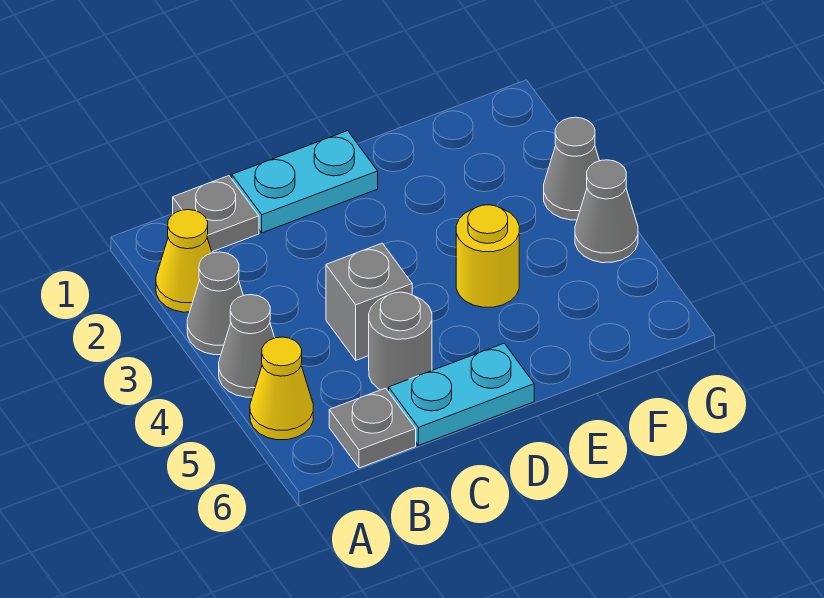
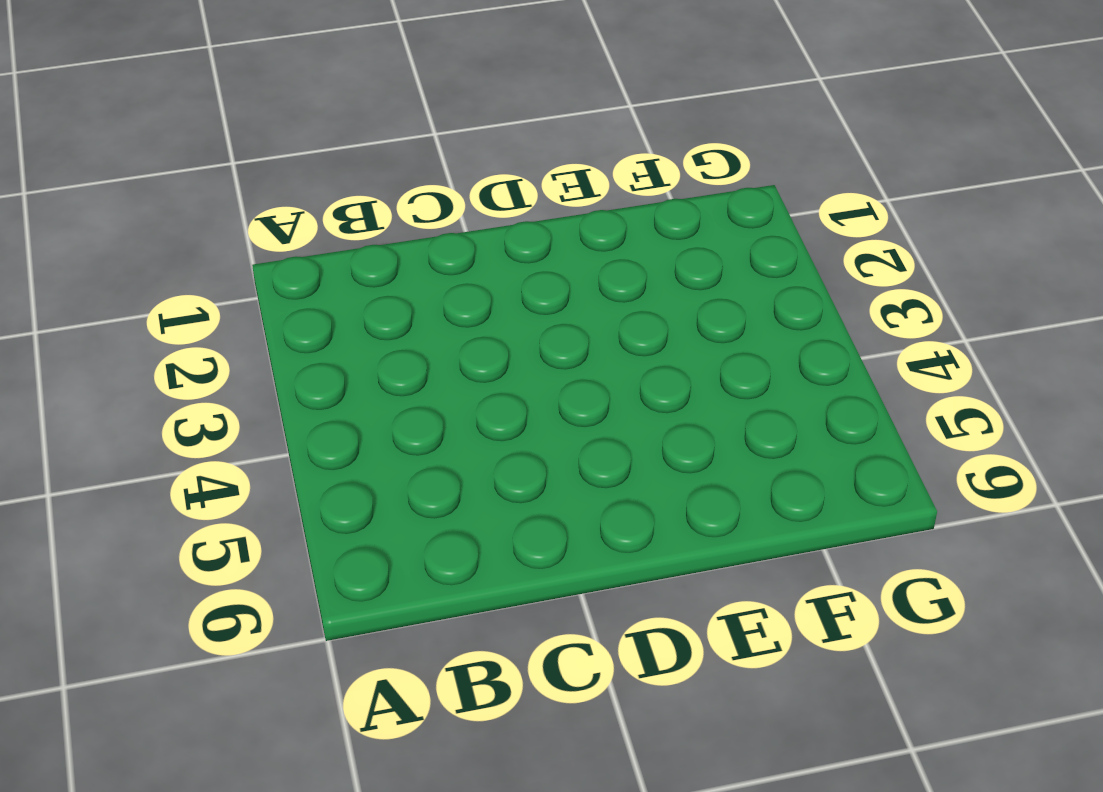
none -> yellow 1x1 cone [156,210,212,312]
none -> grey 1x1 cone [187,252,243,355]
none -> grey 1x1 cone [219,295,275,397]

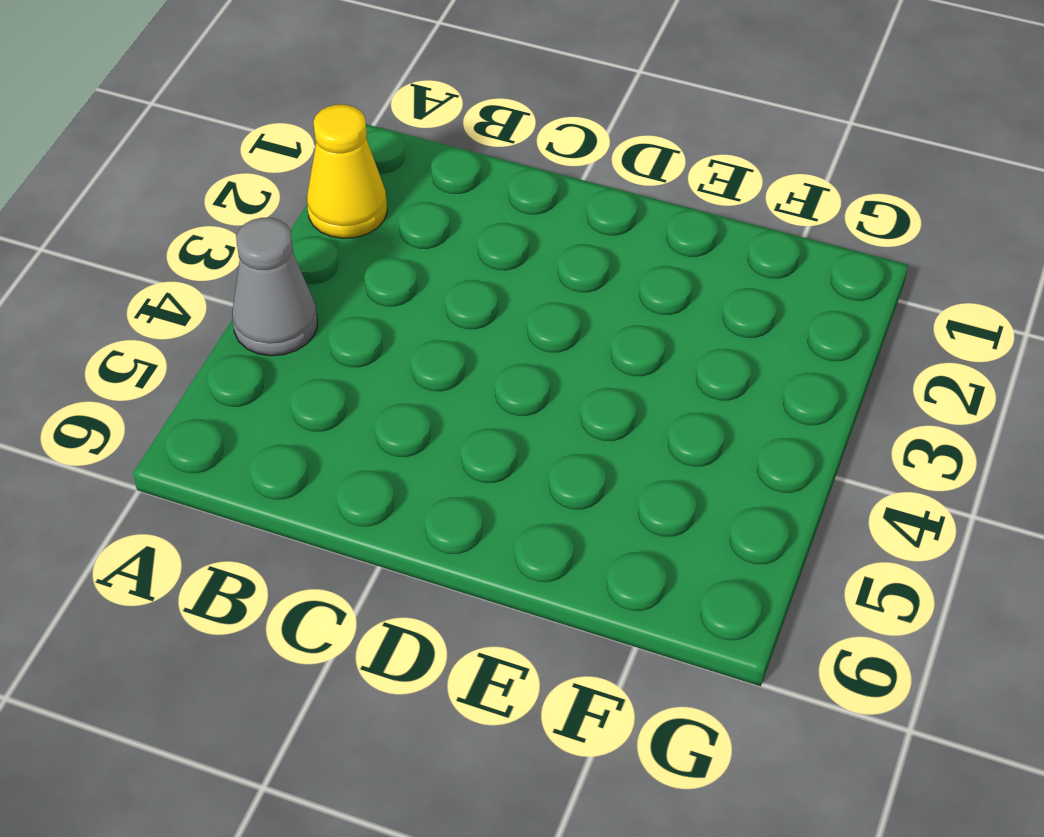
none -> grey 1x1 cone [187,252,243,355]
none -> yellow 1x1 cone [250,337,313,440]
none -> grey 1x1 plate [173,176,259,252]

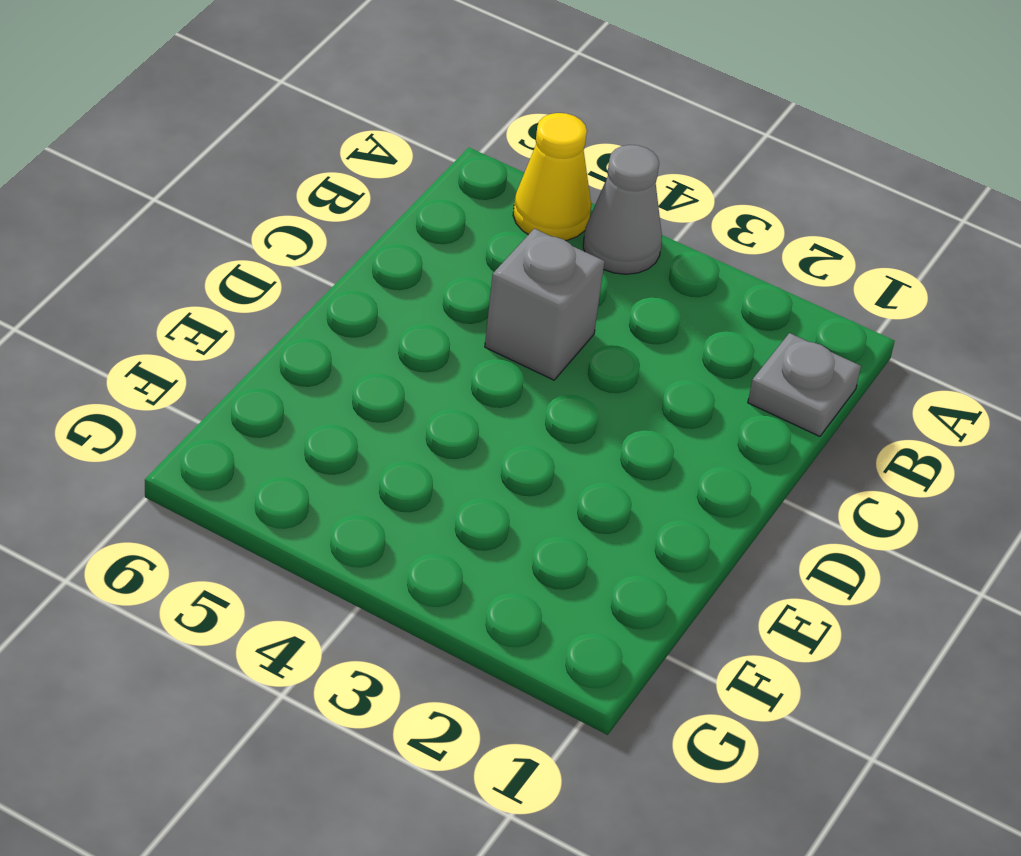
none -> yellow 1x1 cone [156,210,212,312]
none -> grey 1x1 cone [187,252,243,355]
none -> grey 1x1 plate [329,388,416,468]

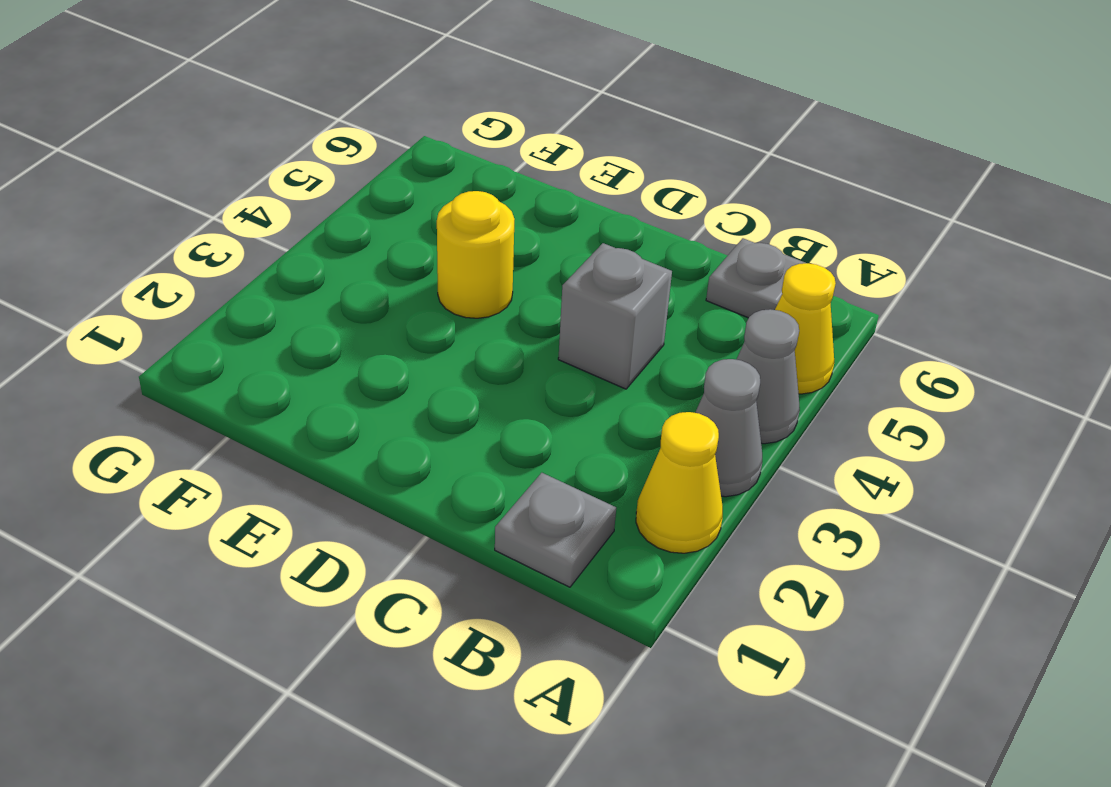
none -> cyan 1x2 plate [232,131,378,233]
none -> grey 1x1 round brick [369,292,432,392]
none -> cyan 1x2 plate [389,343,534,446]

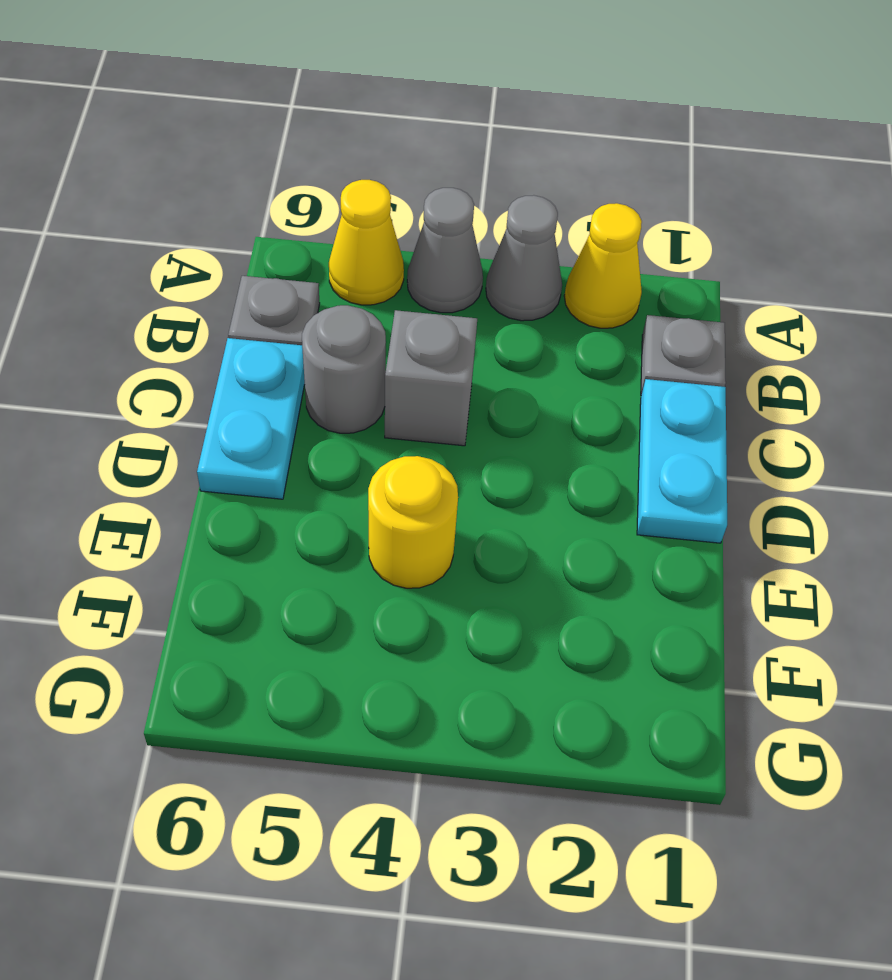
none -> grey 1x1 cone [544,117,599,220]
none -> grey 1x1 cone [575,160,638,263]

